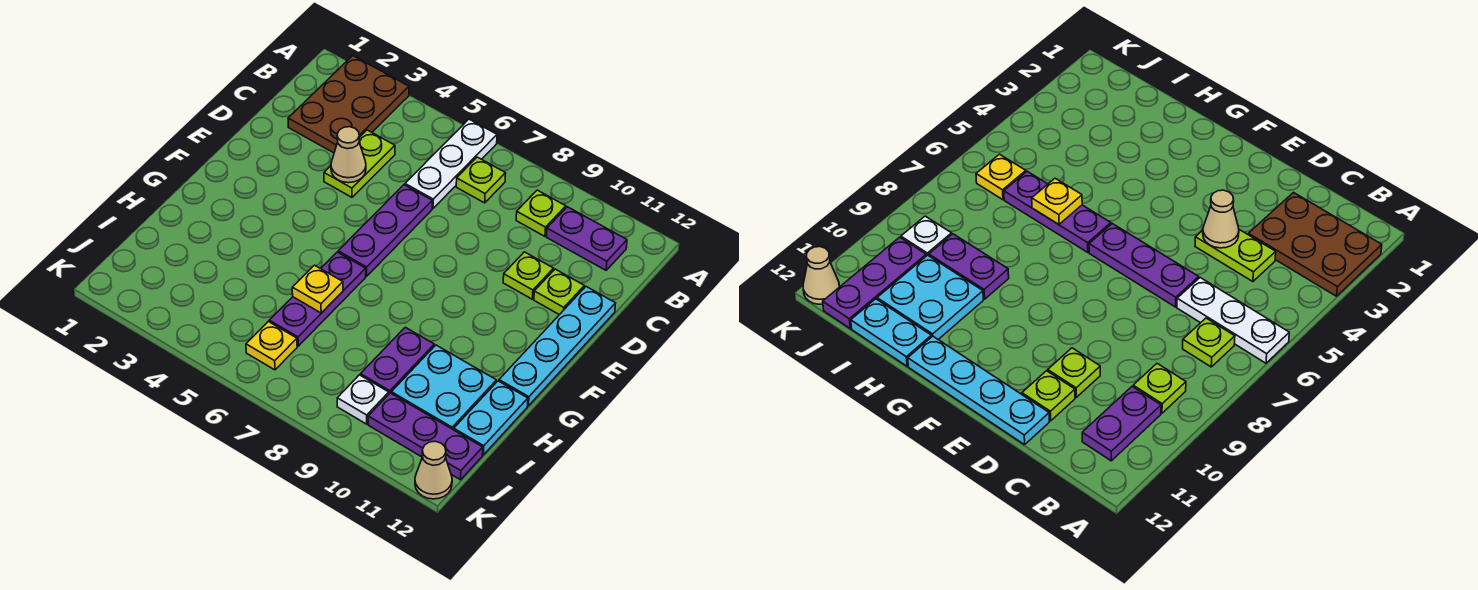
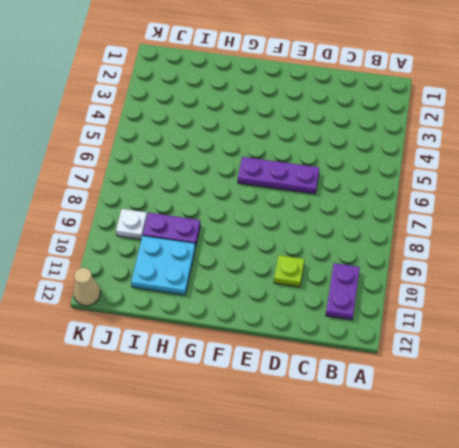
none -> brown 2x3 plate [288,56,409,153]
none -> white 1x3 plate [405,119,497,208]
none -> lime 1x1 plate [456,157,506,203]

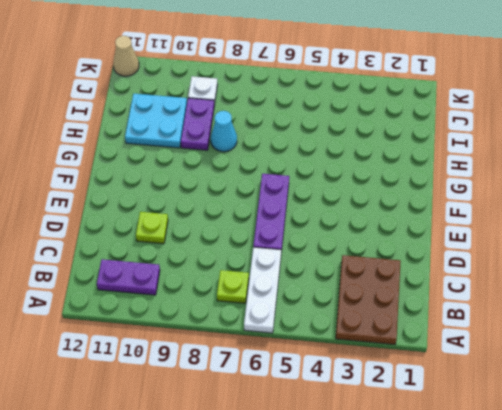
cyan 1x1 cone [211,111,237,152] -> none
none -> lime 1x1 plate [516,190,566,236]
none -> lime 1x2 plate [324,130,395,197]
none -> lime 1x1 plate [534,269,584,315]

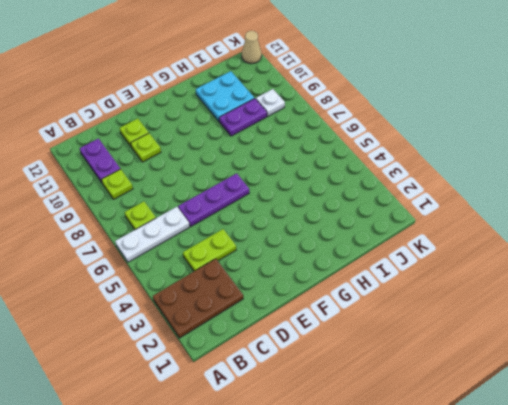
none -> cyan 1x4 plate [499,287,616,406]
none -> purple 1x3 plate [269,252,366,346]
none -> cyan 1x2 plate [454,381,528,455]

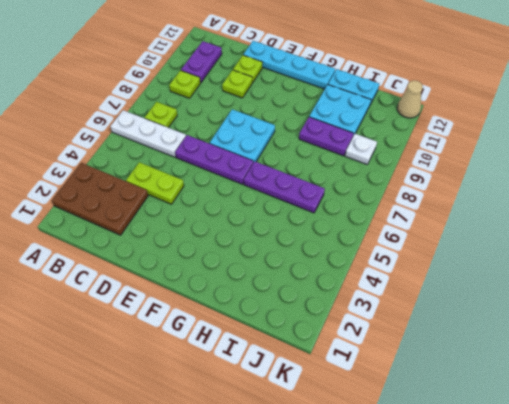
cyan 2x2 plate [210,109,275,163] -> none
none -> yellow 1x1 plate [246,321,297,370]
none -> purple 1x3 plate [368,393,483,480]
none -> tan 1x1 cone [331,127,366,183]

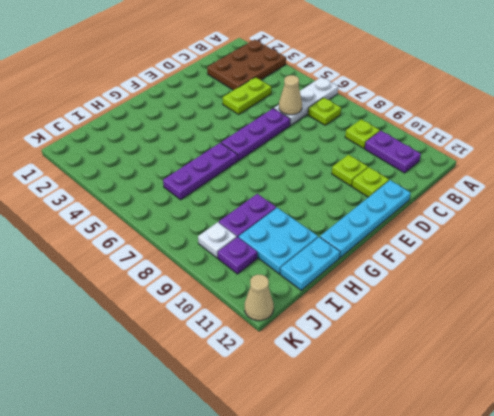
tan 1x1 cone [279,75,302,115] -> tan 1x1 cone moved to [331,127,366,183]
purple 1x1 plate [218,237,257,274] -> purple 1x3 plate [368,393,483,480]
none -> yellow 1x1 plate [246,321,297,370]
none -> yellow 1x1 plate [292,265,343,313]

